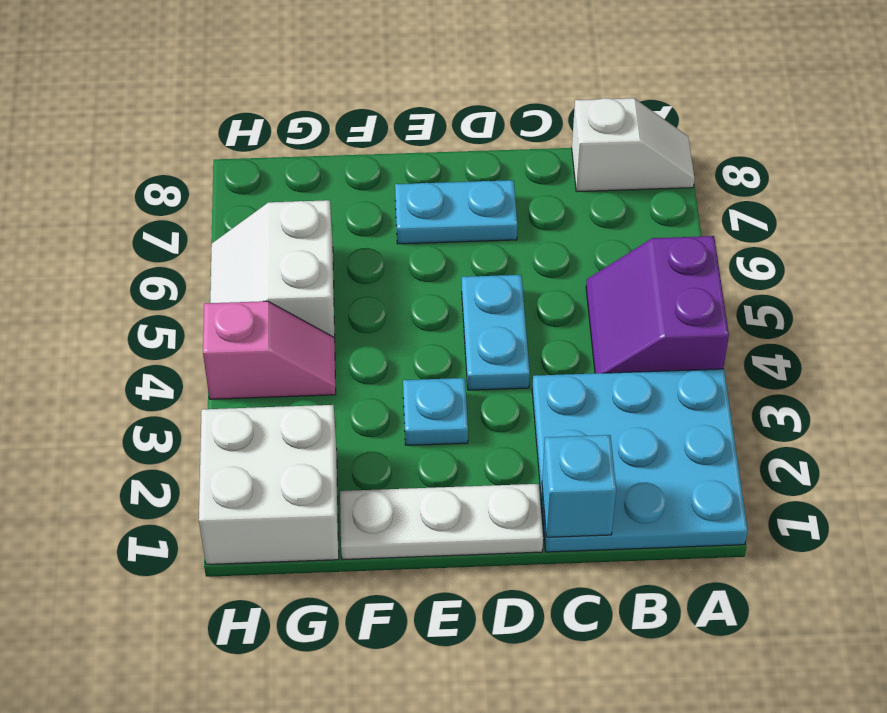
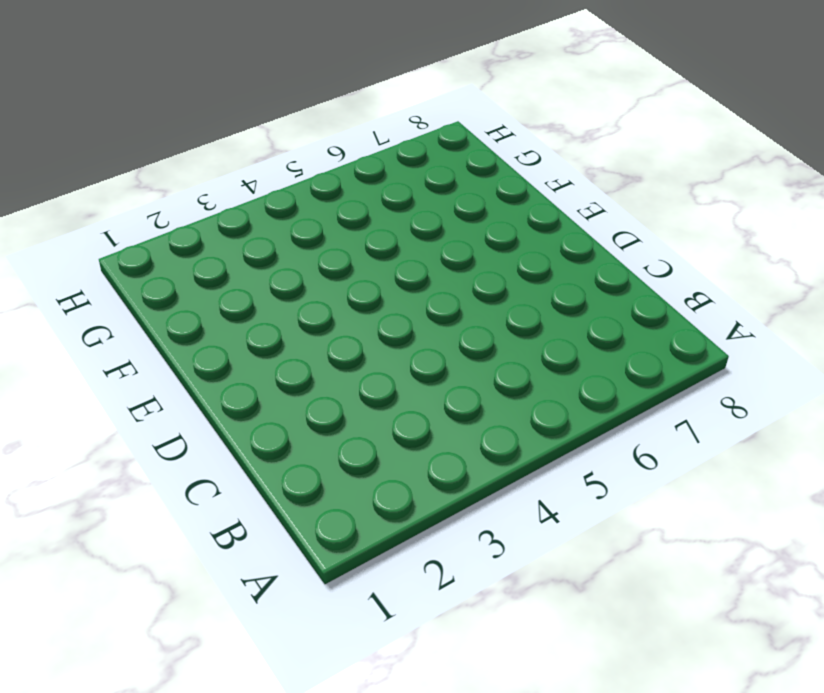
none -> cyan 3x3 plate [532,369,748,552]
none -> purple 2x2 slope [586,236,729,373]

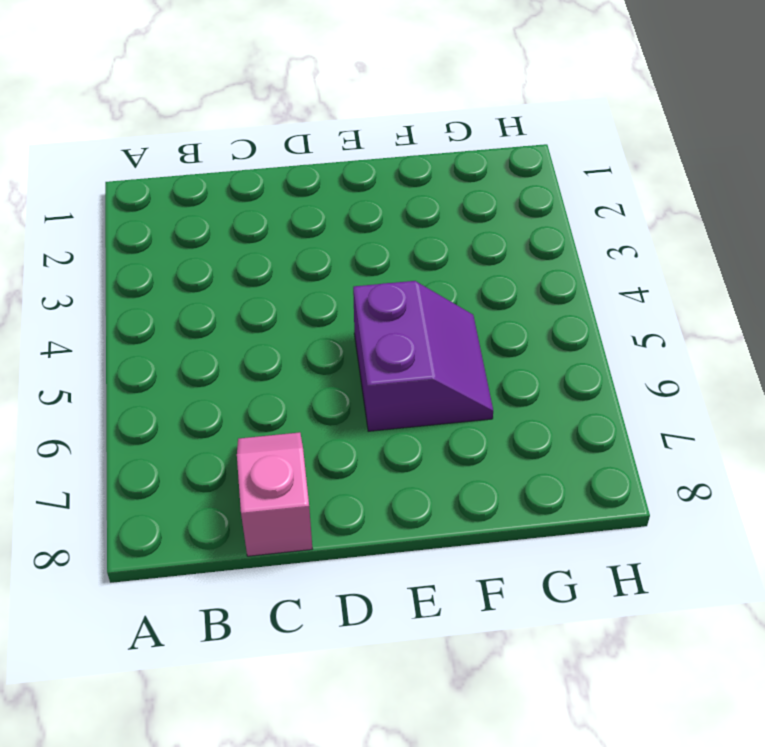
pink 1x2 slope [237,432,312,556] -> pink 1x2 slope turned to [203,301,336,399]
purple 2x2 slope [353,281,493,431] -> purple 2x2 slope moved to [586,236,729,373]
none -> cyan 3x3 plate [532,369,748,552]
none -> white 1x2 slope [572,98,695,192]

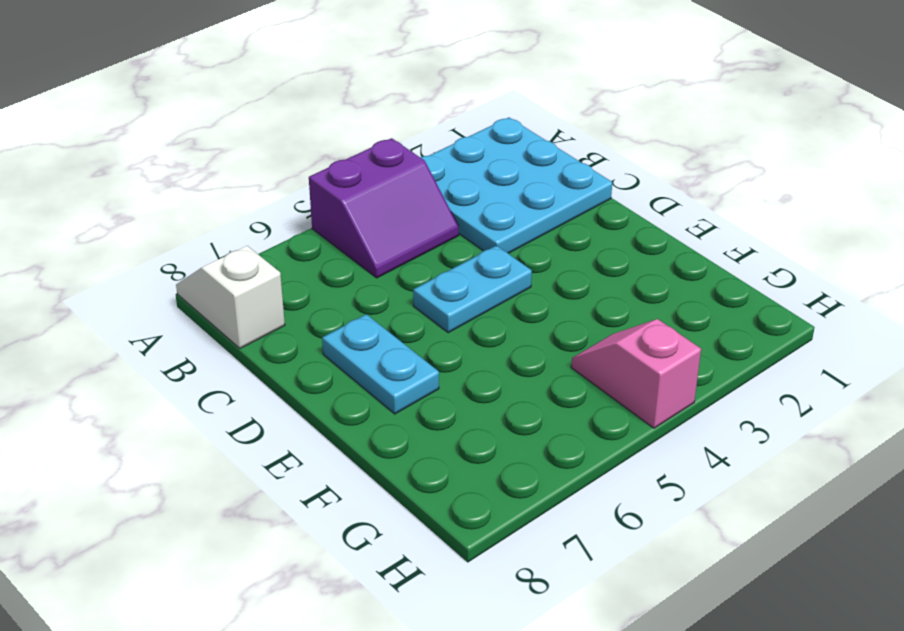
none -> white 1x3 plate [340,484,543,560]
none -> cyan 1x1 plate [403,378,468,445]

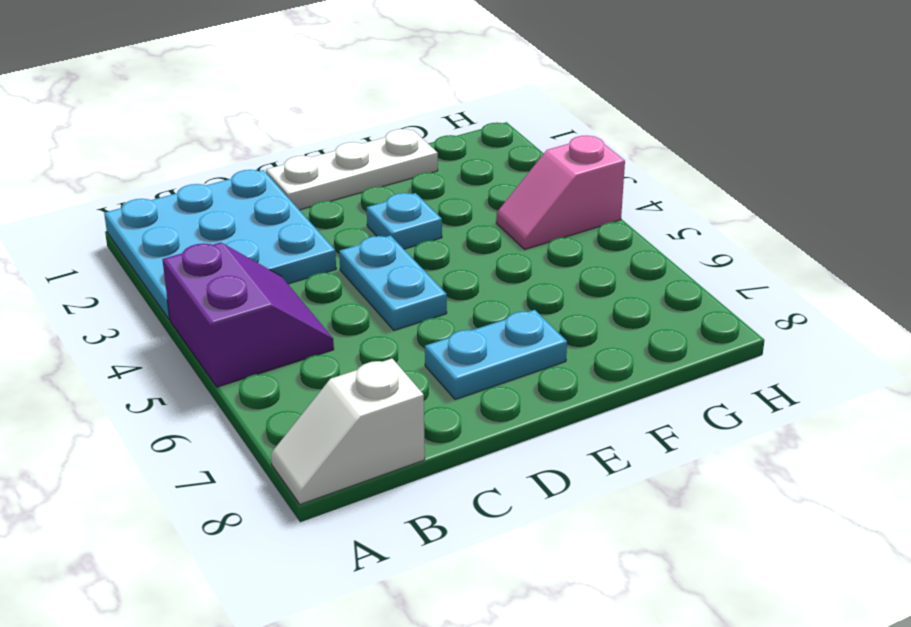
none -> white 2x2 brick [199,405,339,565]
none -> white 2x2 slope [210,200,335,342]

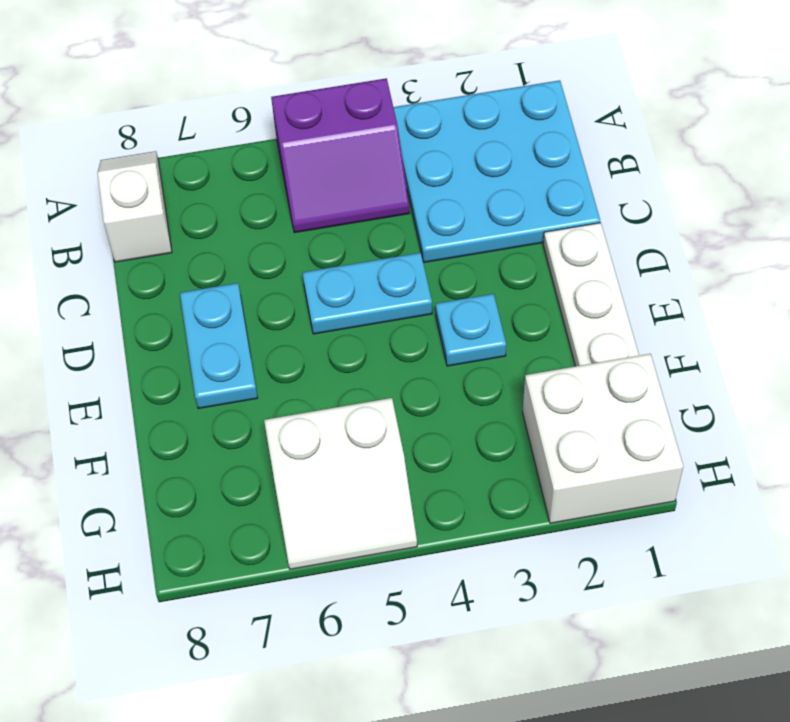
none -> pink 1x2 slope [203,301,336,399]
none -> cyan 1x1 brick [542,435,616,537]

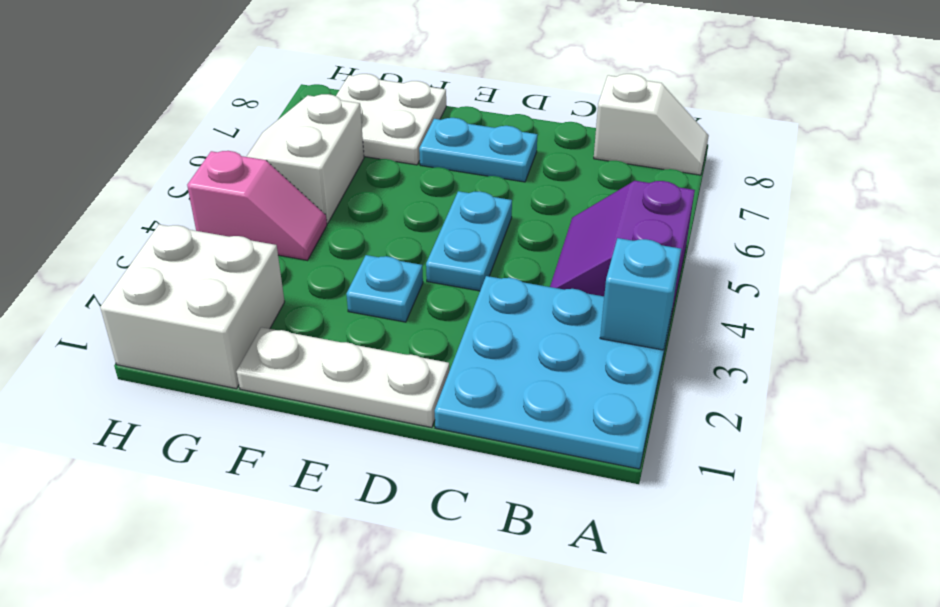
cyan 1x1 brick [600,238,681,350] -> cyan 1x1 brick moved to [542,435,616,537]
white 2x2 plate [336,74,446,165] -> none

